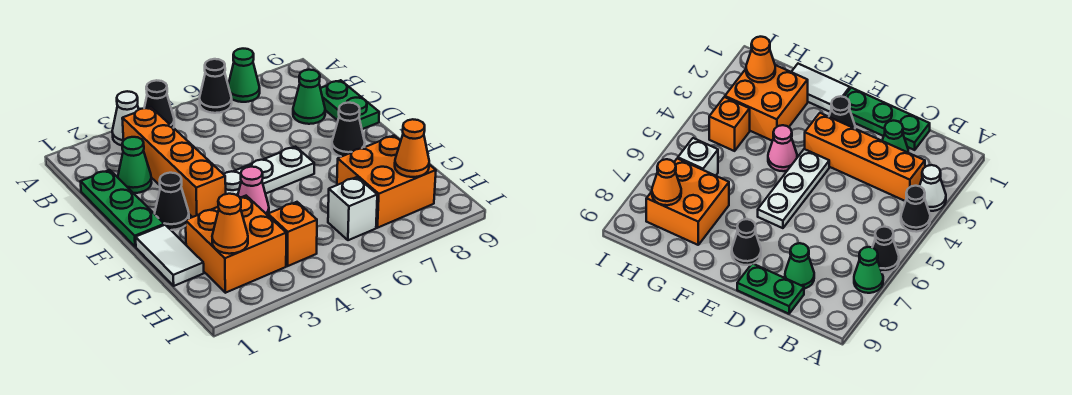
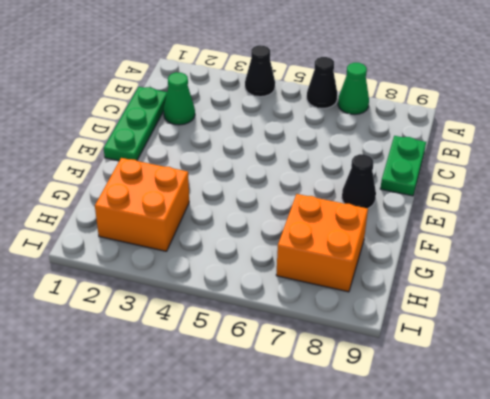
none -> white 1x1 cone [112,91,139,145]
none -> orange 1x4 brick [122,107,226,217]
none -> green 1x1 cone [293,70,325,124]

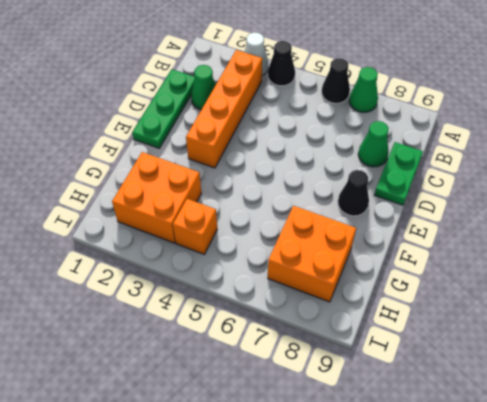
none -> black 1x1 cone [155,173,189,230]
none -> white 1x3 plate [224,147,314,196]
none -> white 1x2 tile [136,225,204,286]

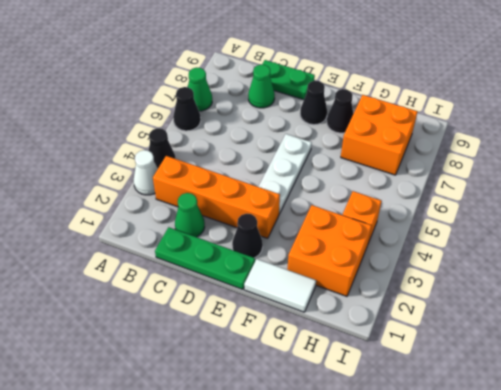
black 1x1 cone [327,89,353,133] -> none
none -> pink 1x1 cone [238,167,269,215]
none -> white 1x1 brick [328,177,377,240]
none -> orange 1x1 cone [212,194,248,254]

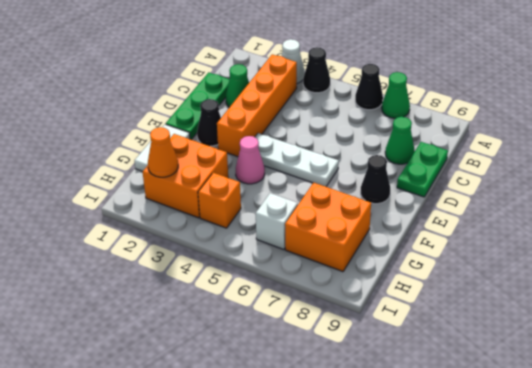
none -> orange 1x1 cone [395,119,429,177]

